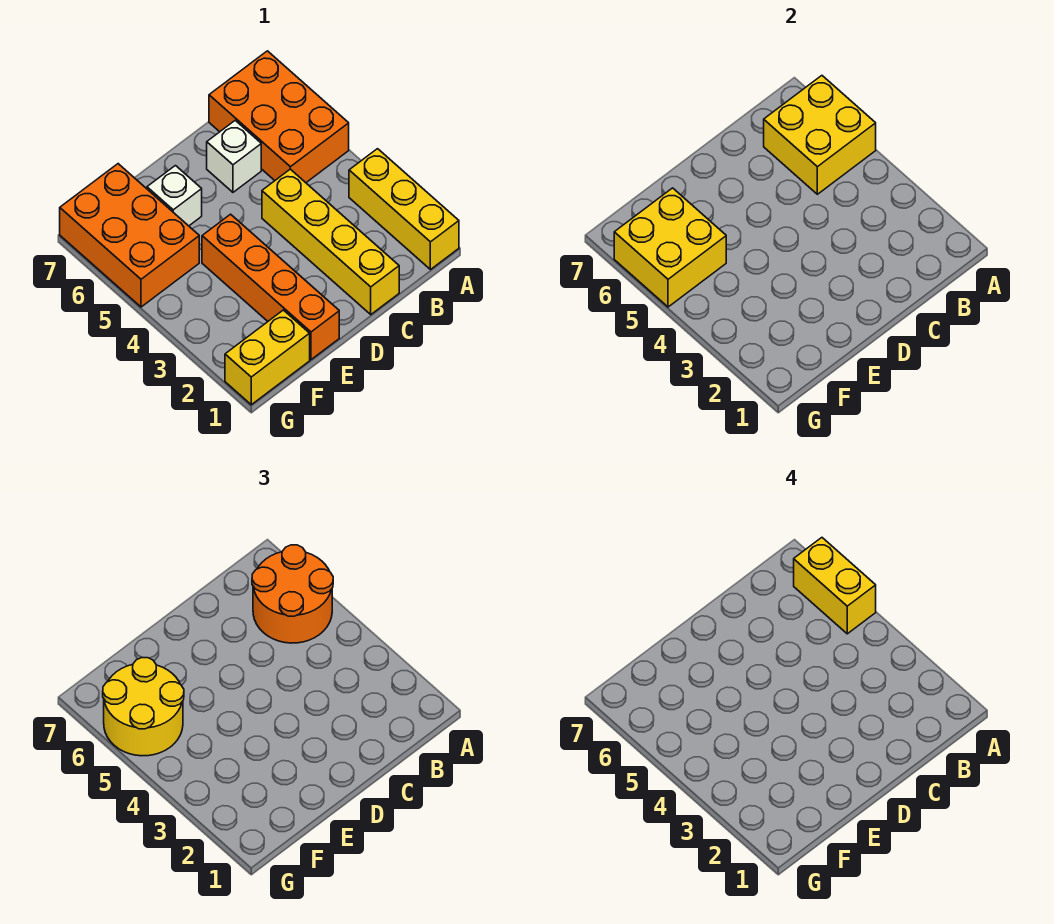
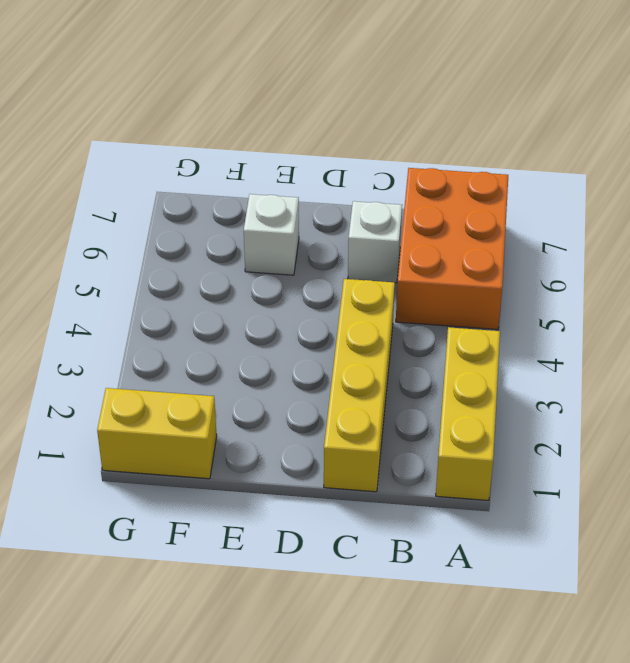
none -> orange 1x4 brick [202,214,339,360]
none -> orange 2x3 brick [60,164,199,307]
none -> yellow 2x2 brick [764,76,876,194]

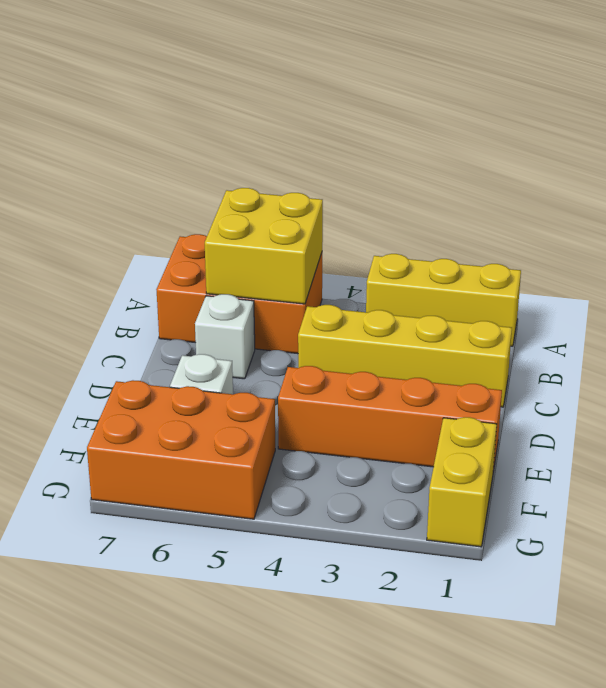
none -> yellow 2x2 brick [614,188,726,307]
none -> orange 2x2 round brick [252,545,333,643]
none -> yellow 2x2 round brick [103,658,184,756]

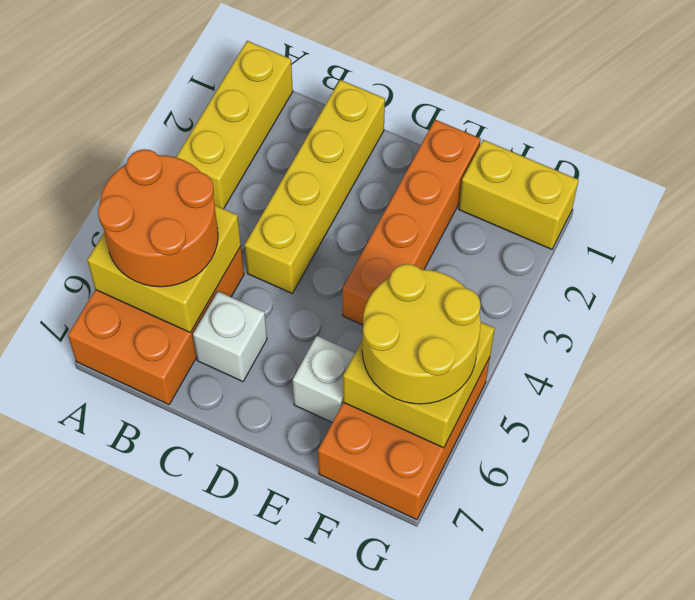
none -> yellow 1x2 brick [794,538,876,634]

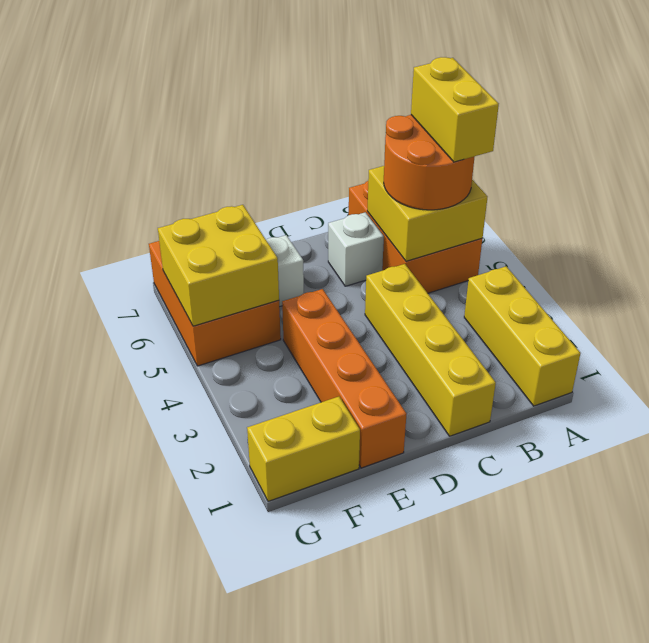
none -> yellow 2x2 round brick [103,658,184,756]

